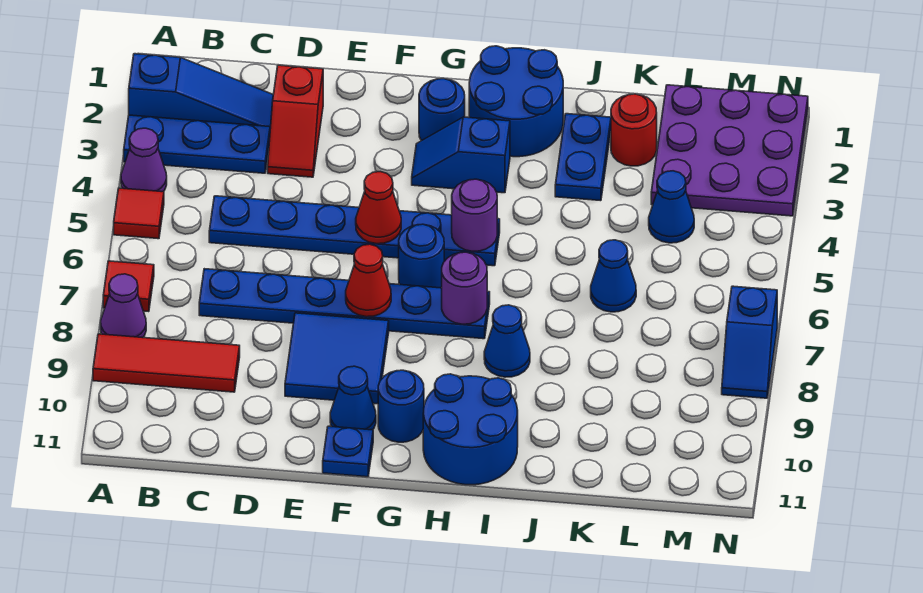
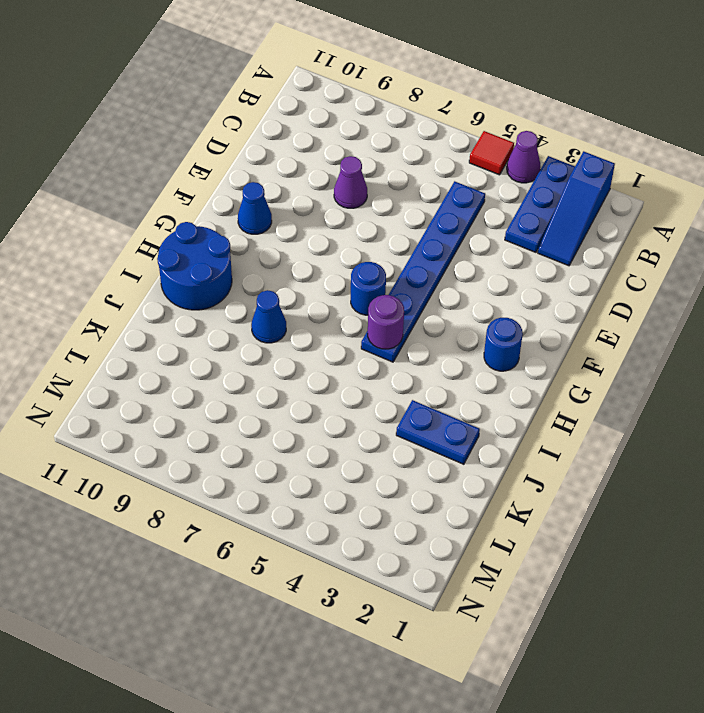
purple 1x1 cone [334,156,367,208] -> purple 1x1 cone moved to [101,274,146,338]
none -> red 1x1 tile [103,261,154,312]
none -> red 1x3 tile [93,334,240,392]
none -> blue 1x6 plate [199,269,490,339]
none -> red 1x2 slope [268,65,323,177]

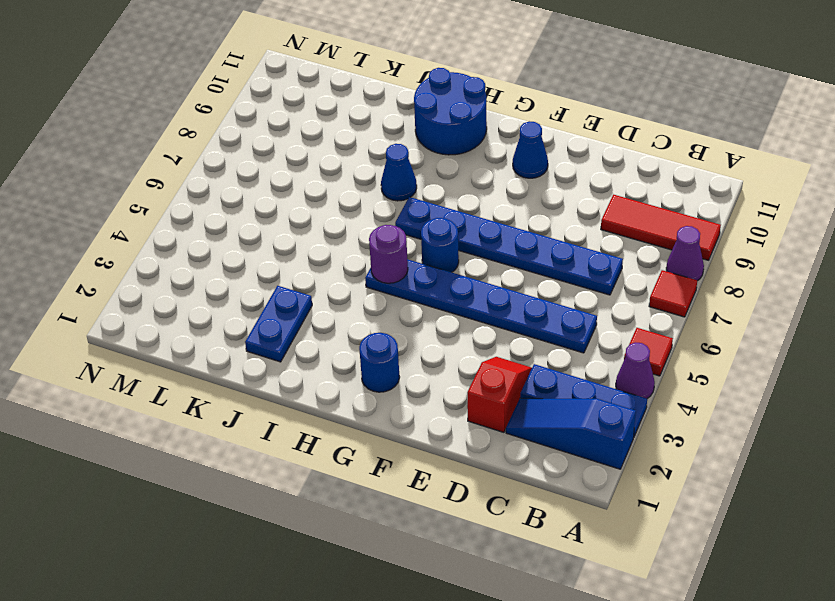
none -> blue 2x2 tile [285,313,389,404]
none -> blue 1x1 plate [323,426,373,477]
none -> blue 1x2 slope [412,117,510,193]
none -> blue 1x1 round brick [378,370,424,442]

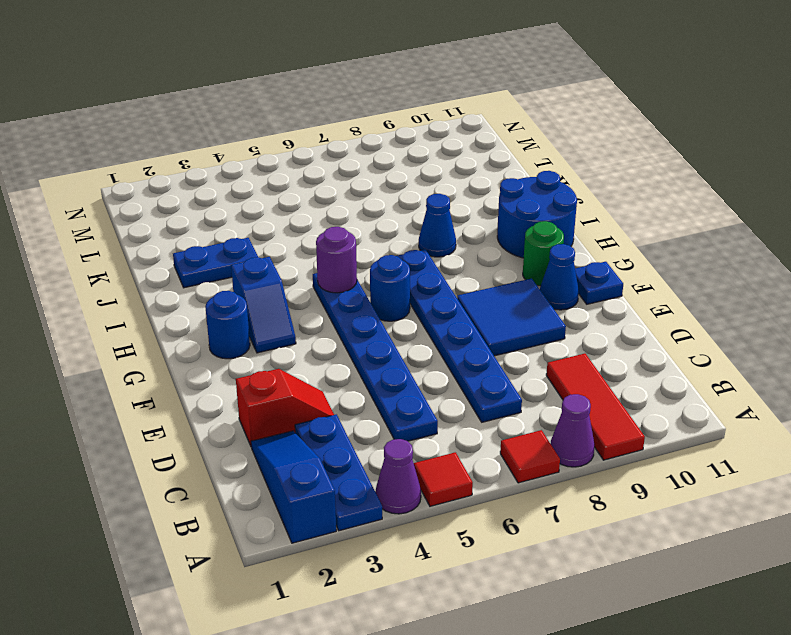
green 1x1 round brick [523,221,564,286] -> blue 1x1 round brick [378,370,424,442]
none -> blue 2x2 round brick [469,46,563,157]
none -> red 1x1 round brick [611,94,657,166]
none -> blue 1x1 cone [591,240,636,312]
none -> purple 3x3 plate [651,85,808,216]

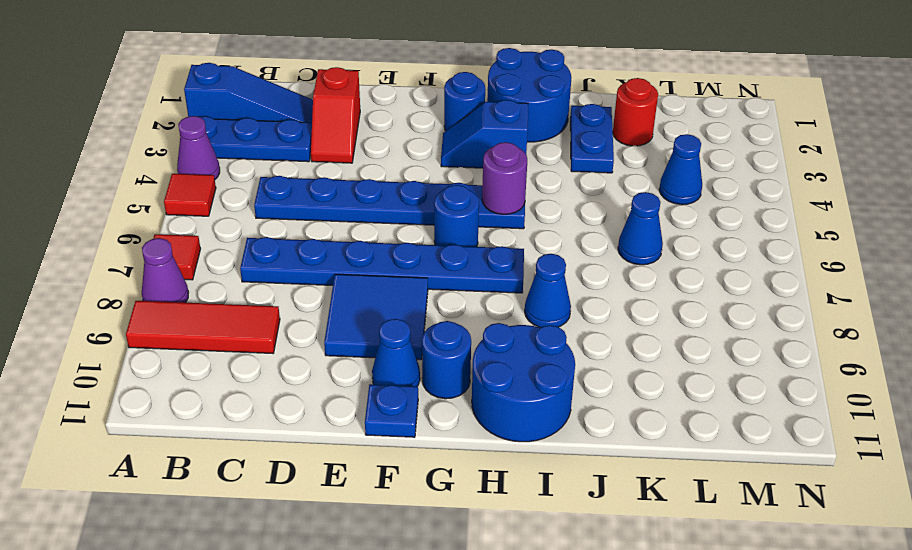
none -> purple 3x3 plate [651,85,808,216]
none -> blue 1x2 slope [722,286,777,398]
none -> red 1x1 cone [356,172,401,244]
none -> red 1x1 cone [346,244,391,317]

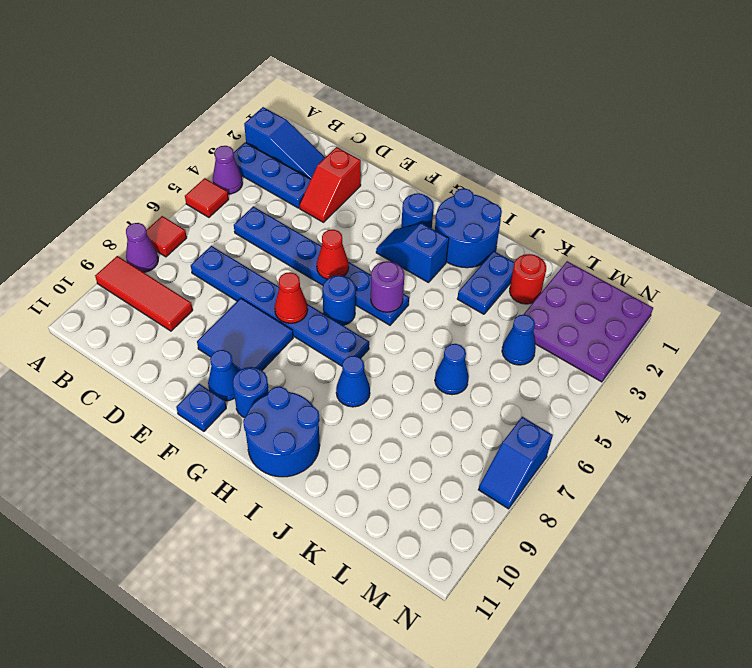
none -> purple 1x1 round brick [442,252,487,324]

